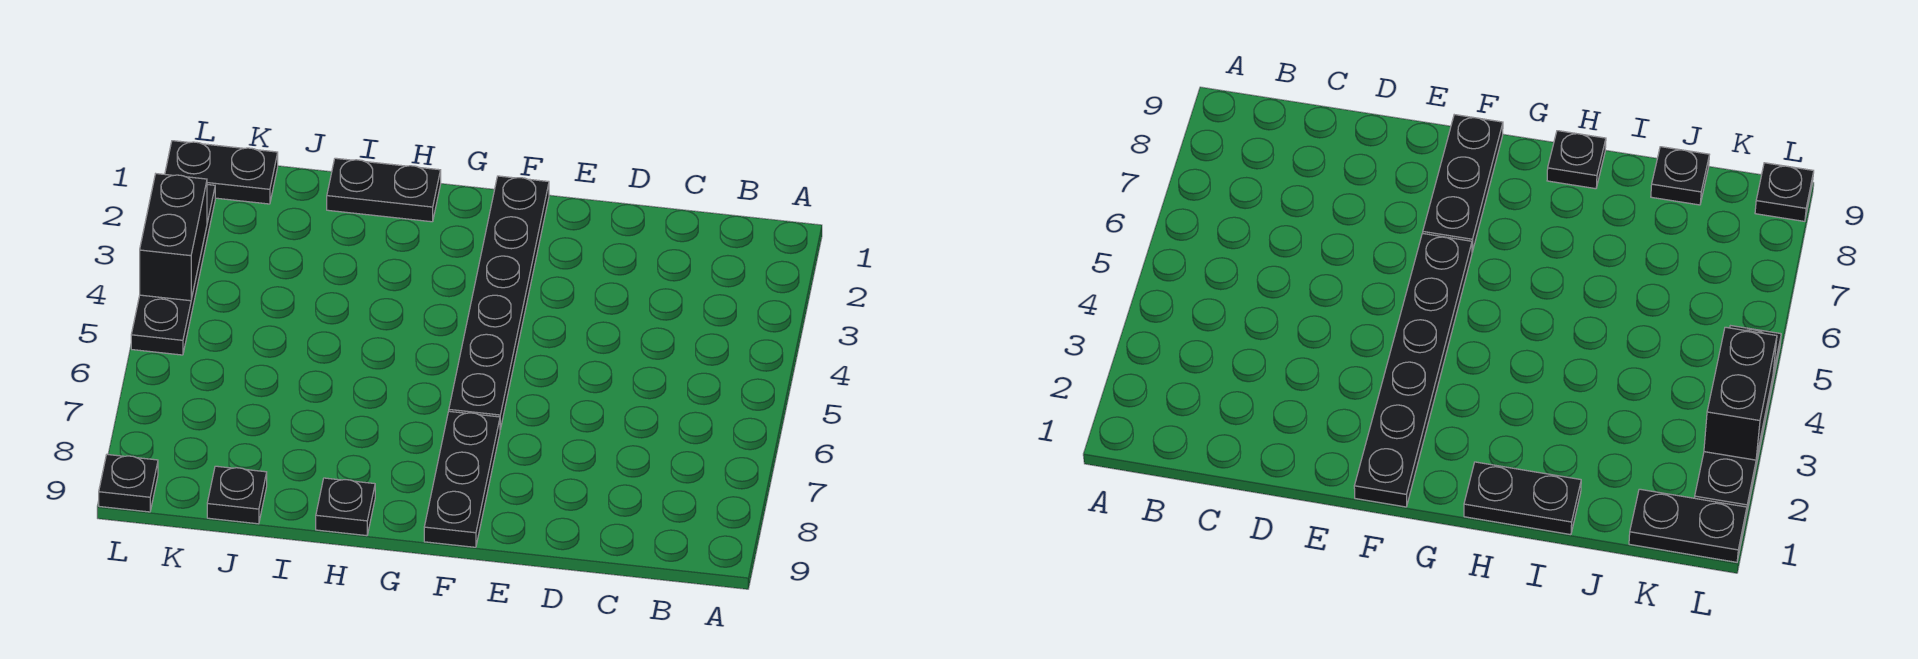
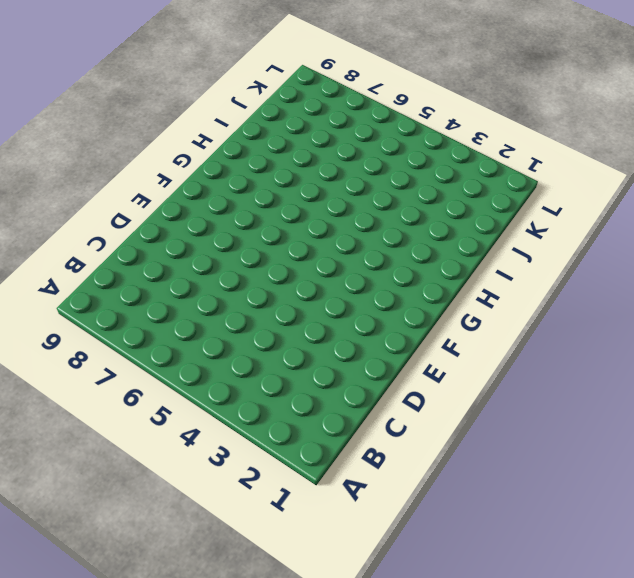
none -> black 1x6 plate [449,176,549,429]
none -> black 1x3 plate [424,411,500,547]

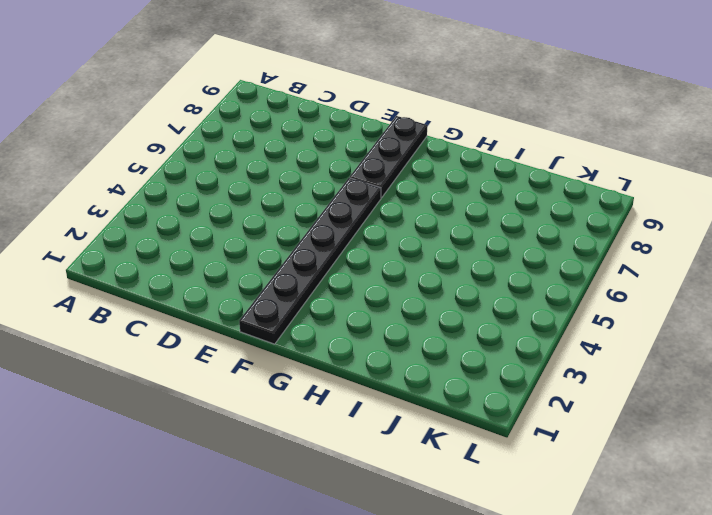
none -> black 1x2 plate [327,158,441,222]
none -> black 1x1 plate [316,478,375,536]

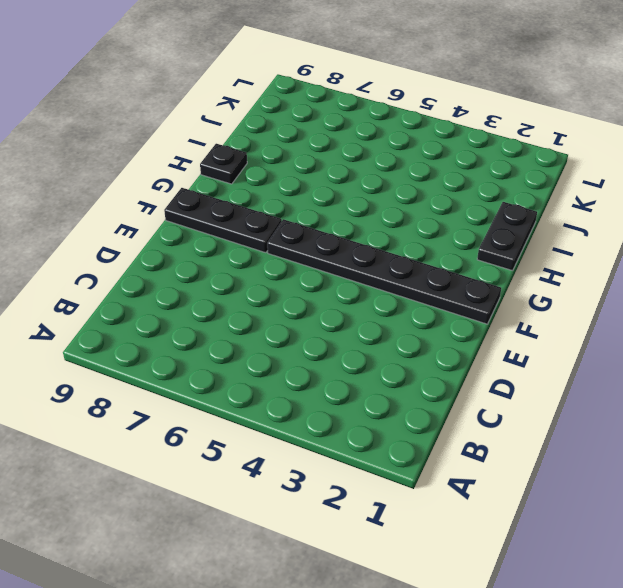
none -> black 1x1 plate [207,466,267,524]
none -> black 1x2 plate [165,141,278,204]

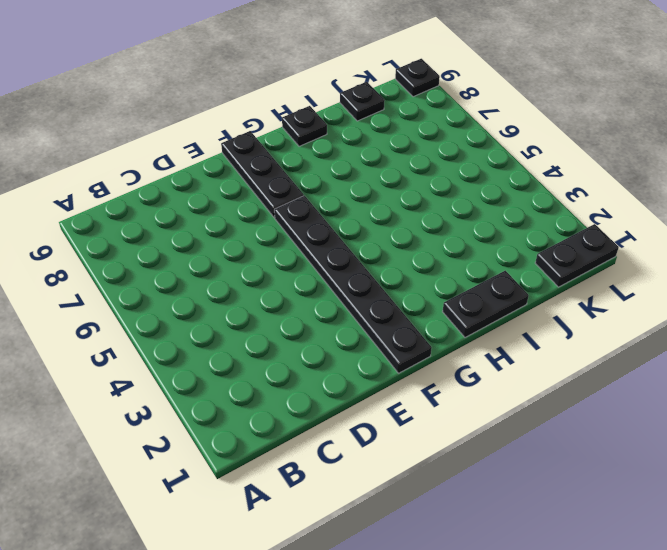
none -> black 1x4 plate [131,185,215,355]
none -> black 1x2 brick [140,174,207,301]

